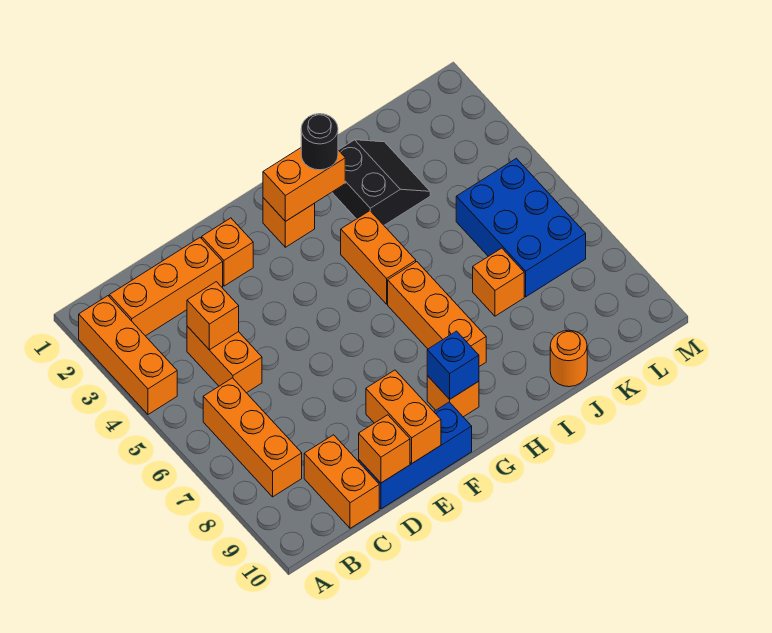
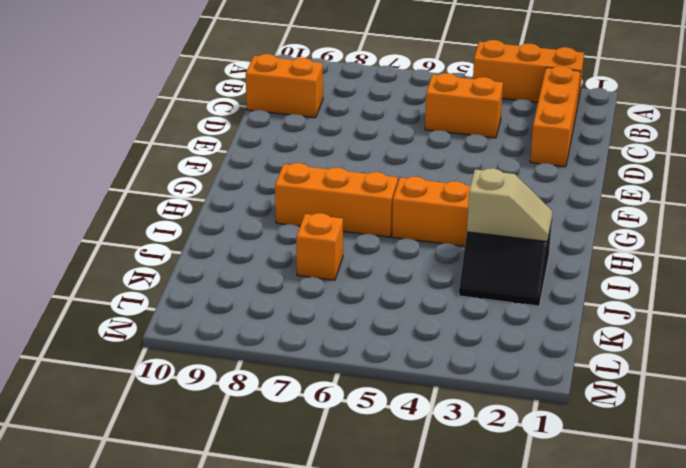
tan 1x2 slope [467,168,553,242] -> none
none -> orange 1x3 brick [203,378,302,497]
none -> blue 1x3 brick [359,402,472,509]
none -> orange 1x1 brick [202,218,253,286]

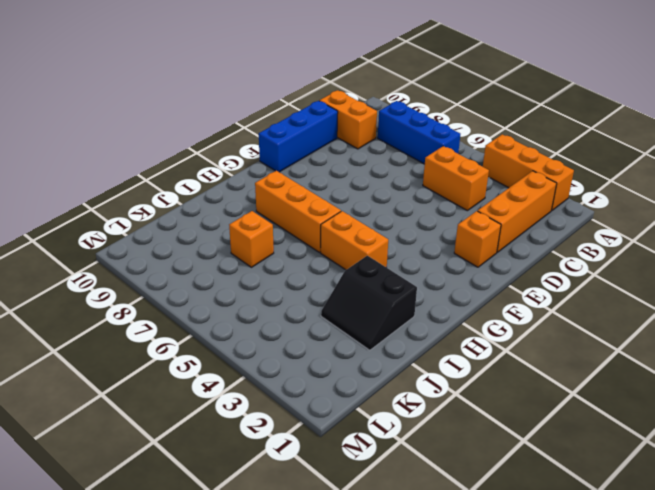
blue 1x3 brick [378,101,460,164] -> orange 1x3 brick [203,378,302,497]
none -> orange 1x1 brick [263,198,315,247]
none -> orange 1x1 brick [427,376,479,417]
none -> orange 1x1 round brick [550,330,587,387]

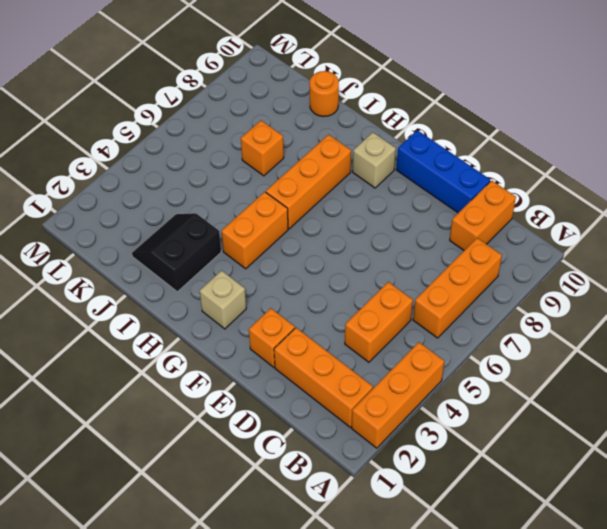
tan 1x1 brick [200,271,246,329] -> orange 1x1 brick [263,198,315,247]
tan 1x1 brick [353,133,396,188] -> orange 1x1 brick [427,376,479,417]
none -> blue 2x3 brick [456,158,586,297]
none -> orange 1x1 brick [187,282,239,350]
none -> orange 1x1 brick [359,415,410,483]

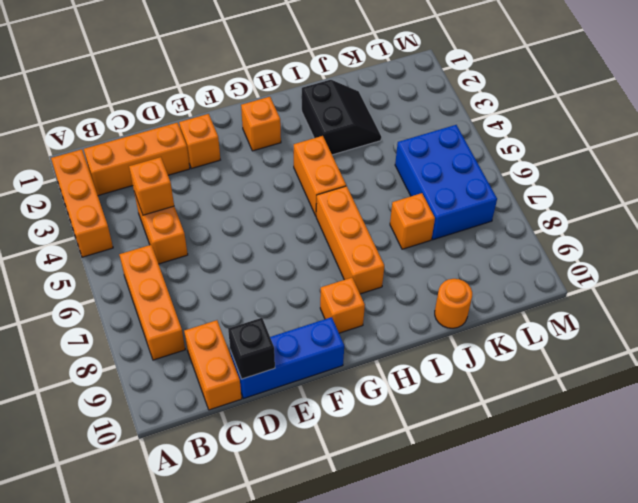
black 1x1 brick [228,318,275,379] -> orange 1x1 brick [359,415,410,483]
none -> orange 1x2 brick [366,370,441,463]
none -> orange 1x2 brick [263,148,345,221]
none -> blue 1x1 brick [427,331,479,399]

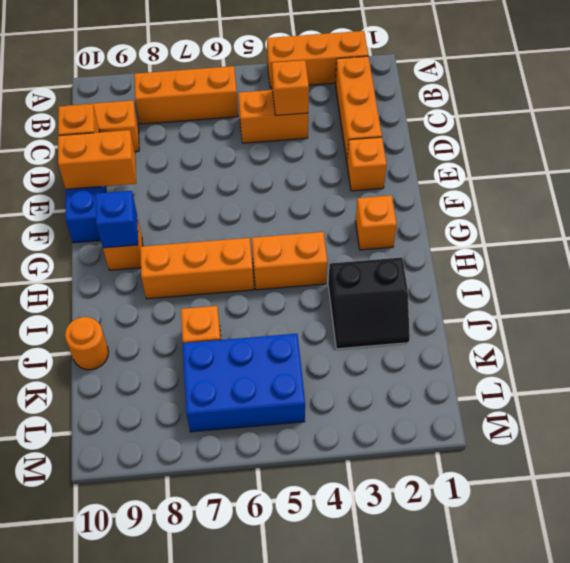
none -> orange 1x2 brick [263,148,345,221]
none -> black 1x1 round brick [301,114,338,170]

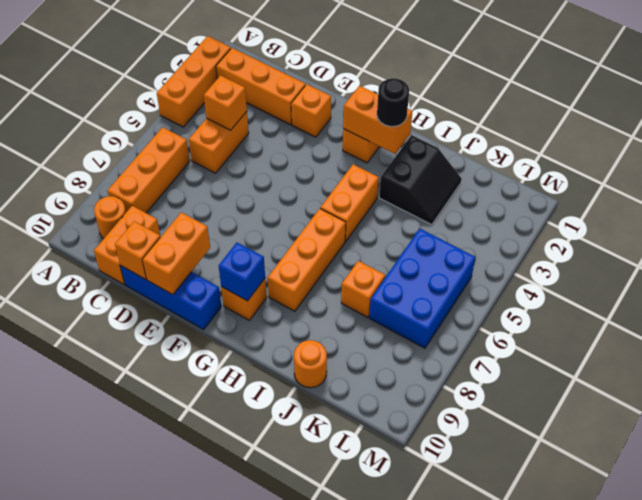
orange 1x1 round brick [94,196,126,239] -> none

